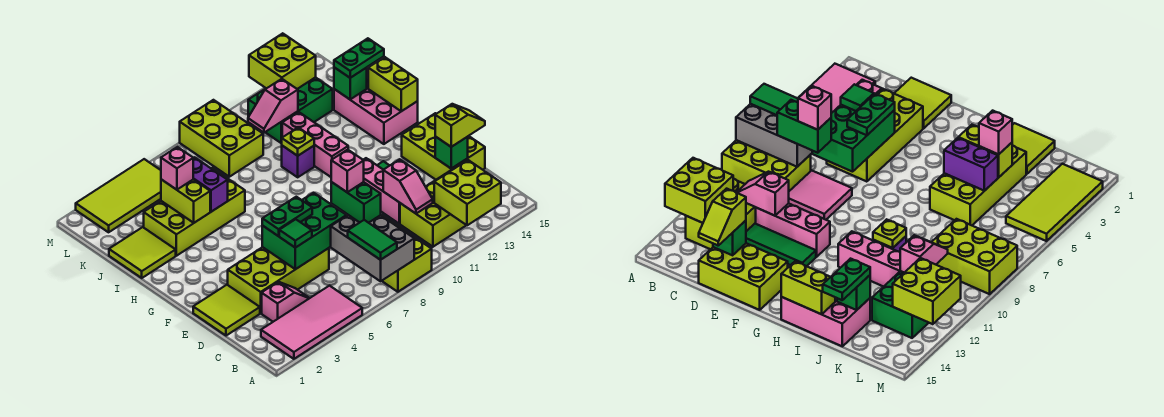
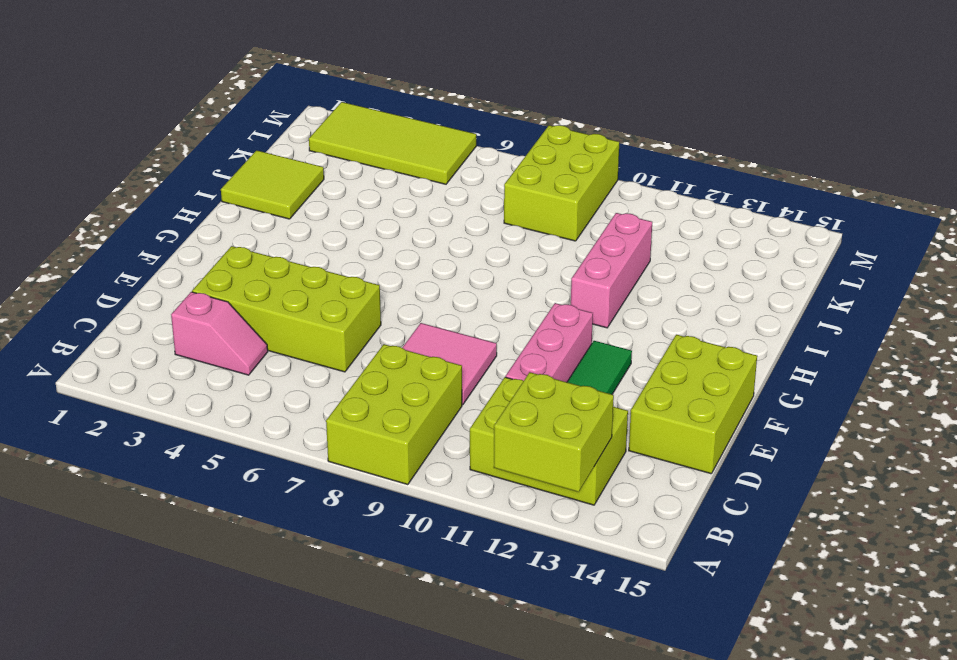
none -> pink 2x4 tile [261,286,362,359]
none -> lime 2x2 tile [193,285,260,336]
none -> pink 2x3 brick [334,67,418,144]
none -> lime 2x4 brick [144,168,245,256]

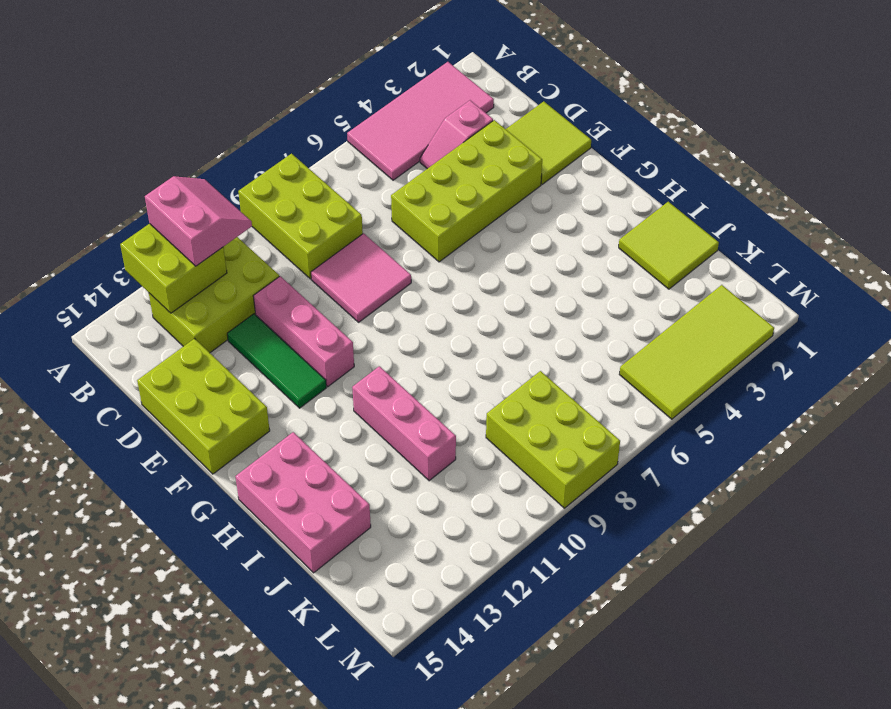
pink 2x2 slope [145,176,252,266] -> none
none -> lime 2x4 brick [144,168,245,256]
none -> purple 1x1 brick [282,146,314,177]
none -> green 2x3 brick [248,77,333,143]
none -> grey 2x3 brick [331,215,414,281]

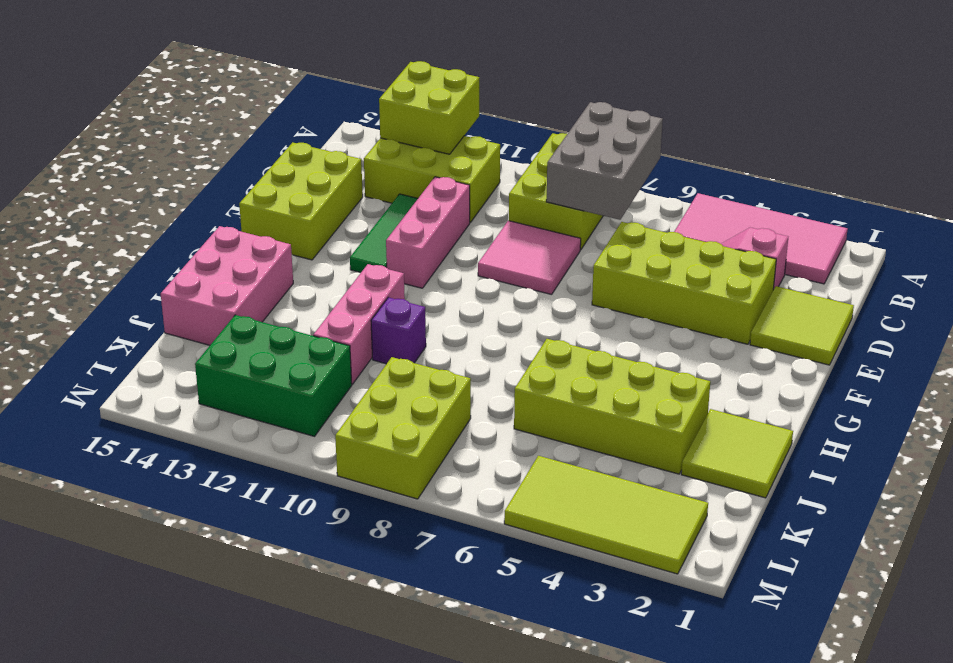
none -> pink 1x2 slope [383,159,433,214]
none -> green 2x3 brick [262,193,346,269]
none -> green 1x1 brick [435,136,468,169]
none -> lime 1x2 brick [368,57,418,111]

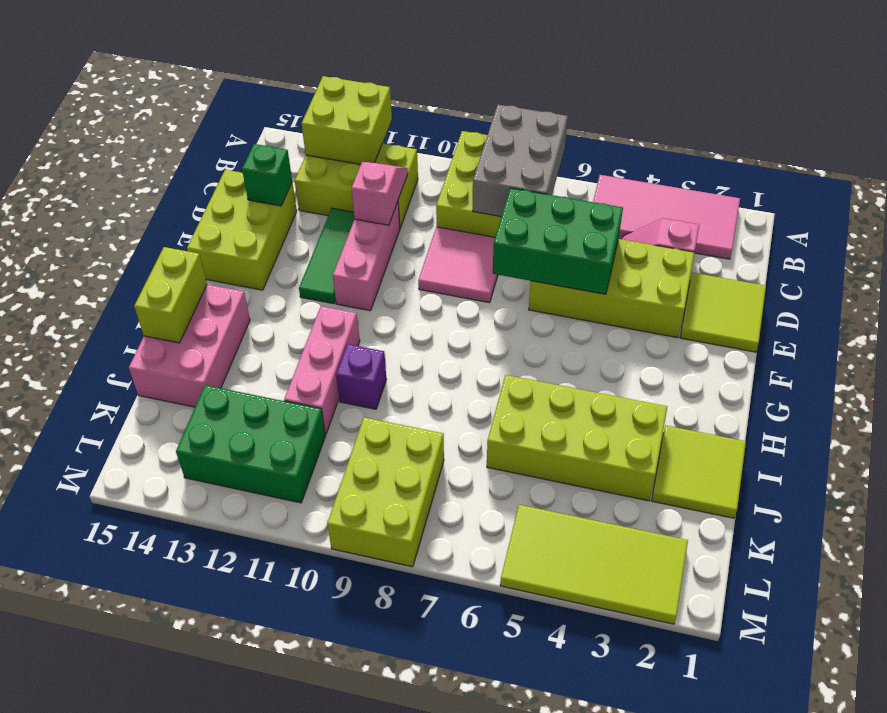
none -> lime 1x2 brick [161,179,210,223]
none -> purple 1x2 brick [193,157,228,212]
none -> lime 1x1 plate [282,127,314,156]
none -> green 1x1 brick [334,67,367,99]

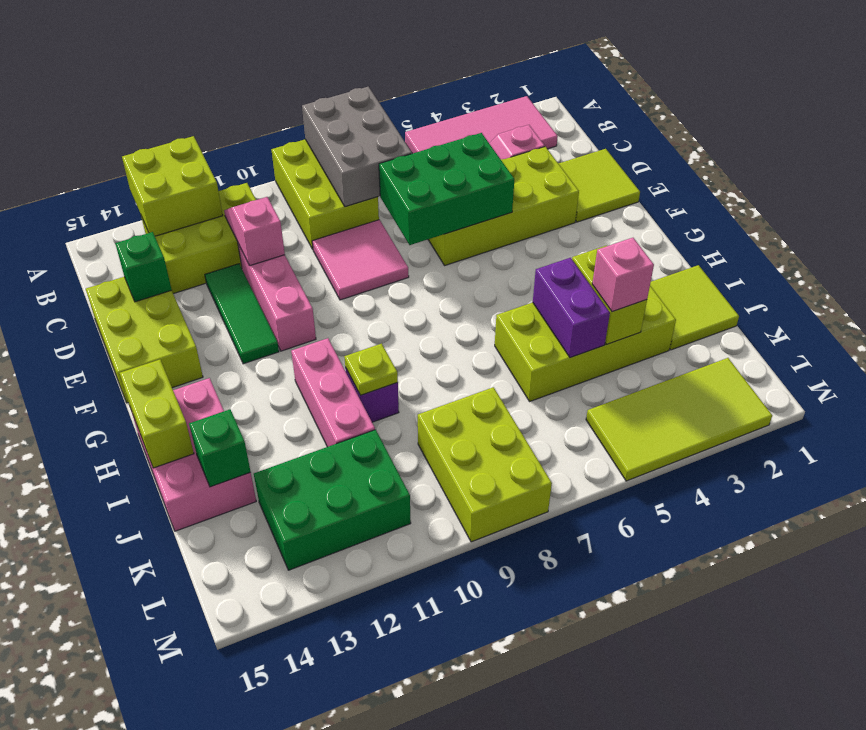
none -> pink 1x2 slope [248,79,298,133]
none -> lime 2x2 brick [249,33,316,89]
none -> green 1x2 tile [348,220,397,260]
none -> green 1x2 brick [331,182,381,223]

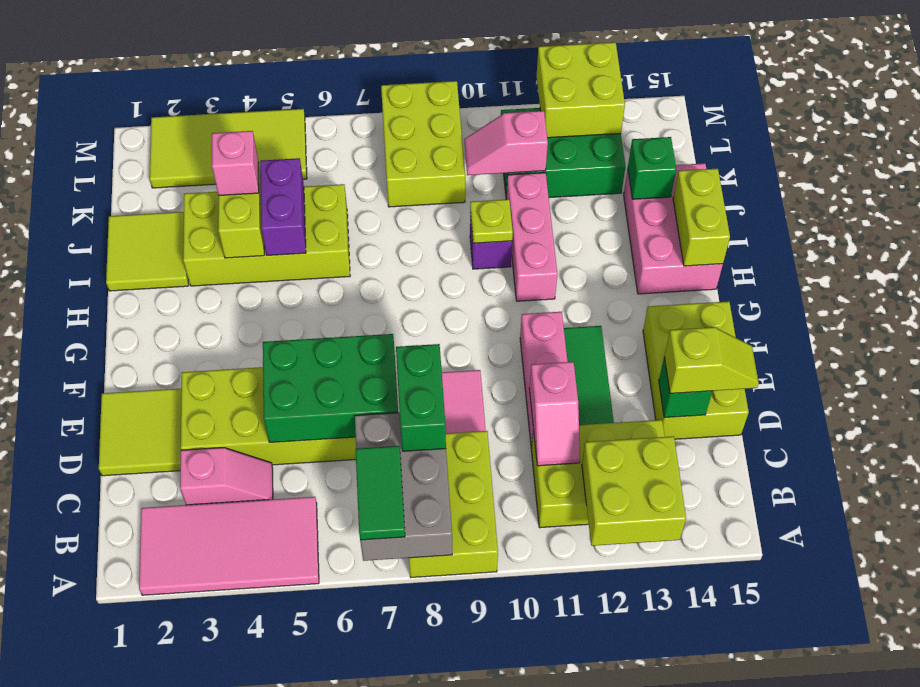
none -> green 1x1 tile [279,219,312,248]
none -> green 1x2 plate [262,197,312,236]
none -> green 1x2 plate [334,38,384,78]
none -> pink 1x1 brick [331,150,364,192]

